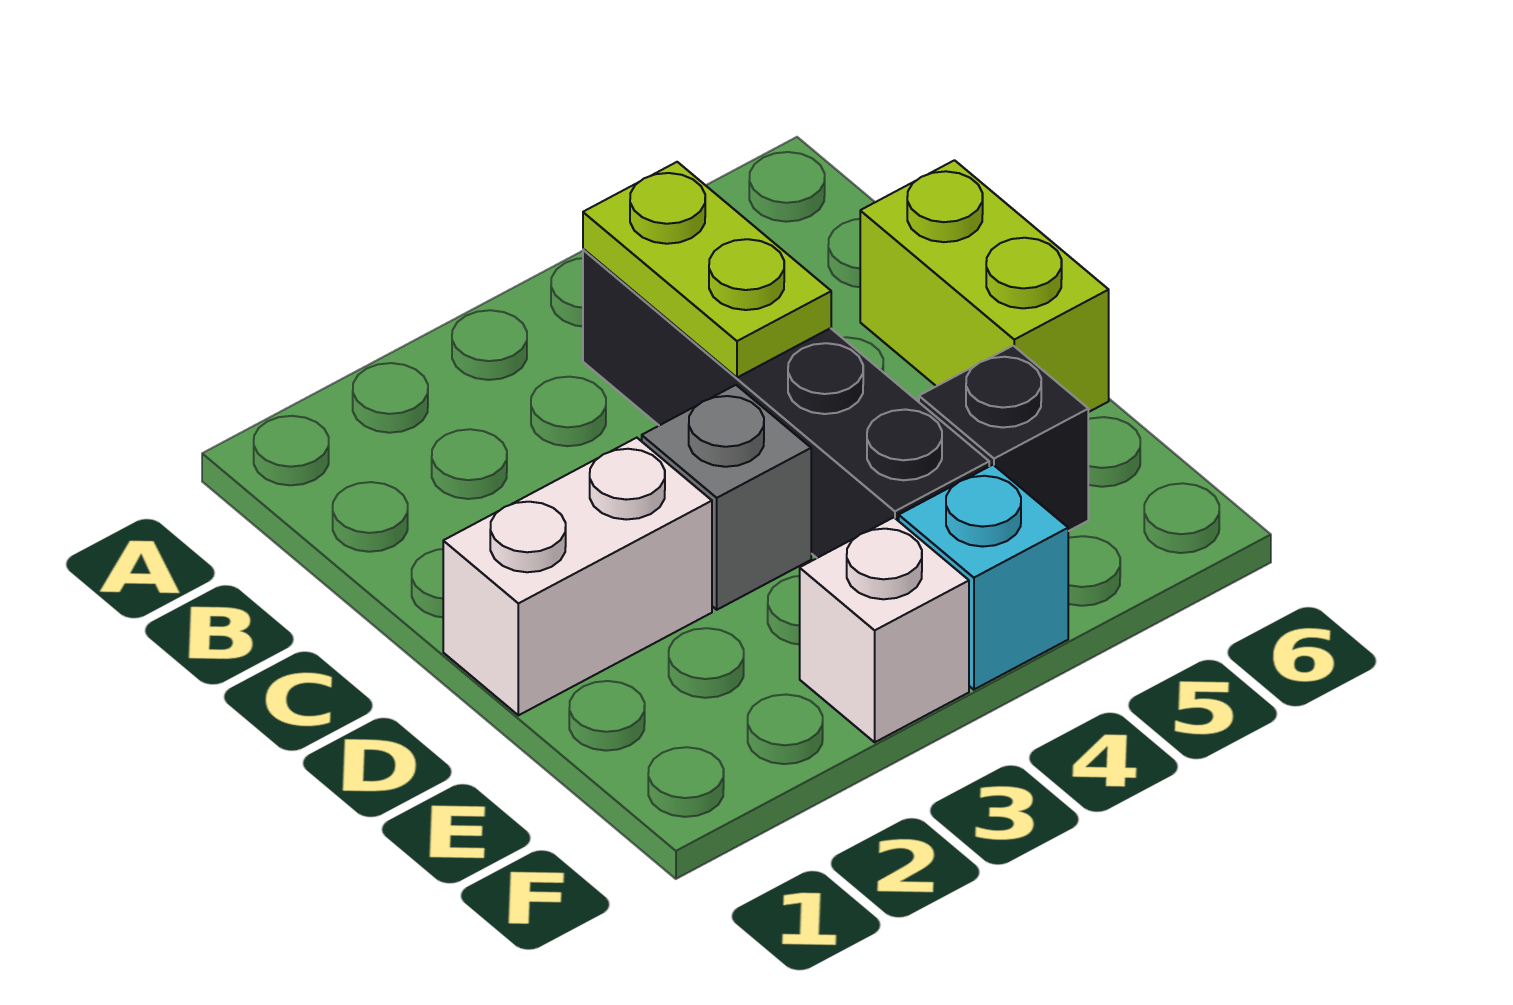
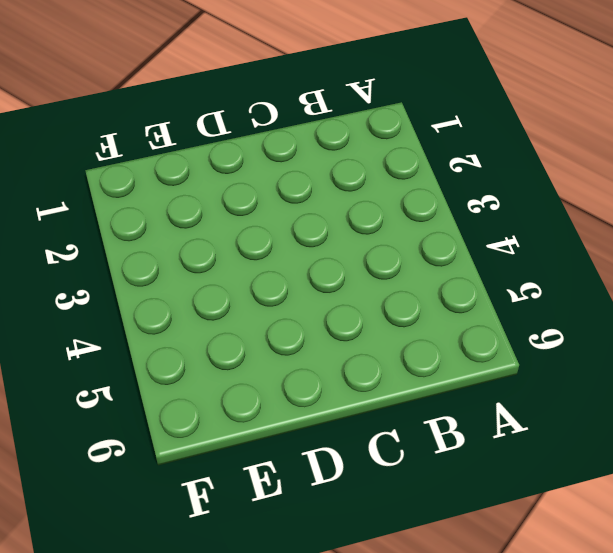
none -> black 1x4 brick [583,249,989,558]
none -> lime 1x2 brick [860,160,1109,412]

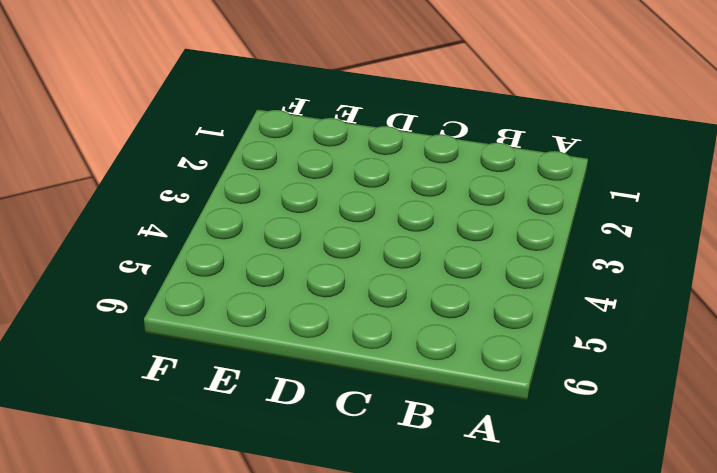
none -> black 1x4 brick [583,249,989,558]
none -> lime 1x2 brick [860,160,1109,412]

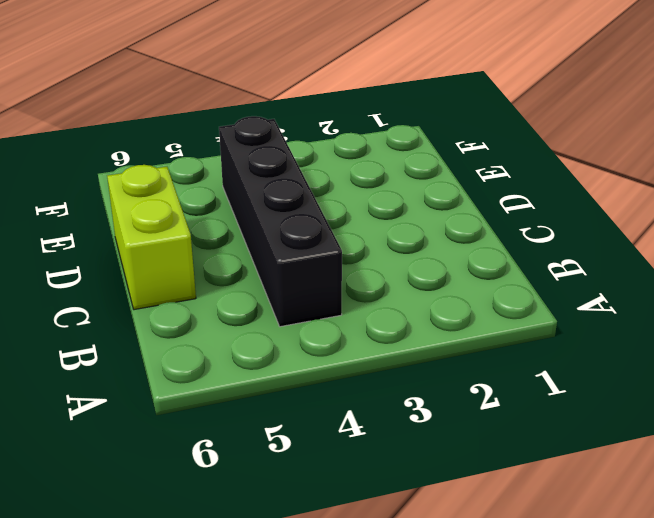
none -> white 1x2 brick [443,438,712,715]
none -> grey 1x1 brick [642,385,811,610]

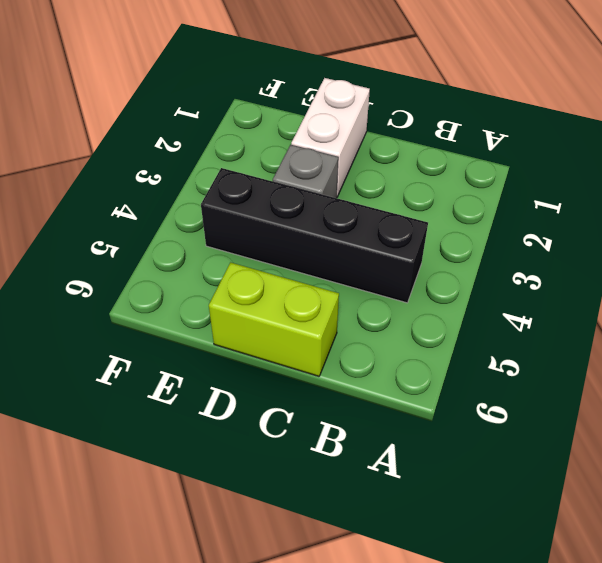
none -> black 1x1 brick [919,346,1088,531]
none -> white 1x1 brick [800,518,969,742]

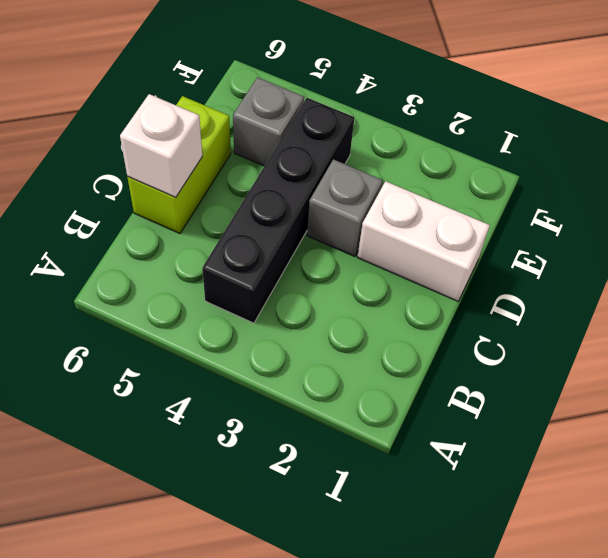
white 1x1 brick [120,94,202,197] -> white 1x1 brick moved to [800,518,969,742]
grey 1x1 brick [233,77,304,166] -> black 1x1 brick [919,346,1088,531]
none -> cyan 1x1 brick [899,465,1068,690]
none -> lime 1x2 plate [583,162,831,378]

